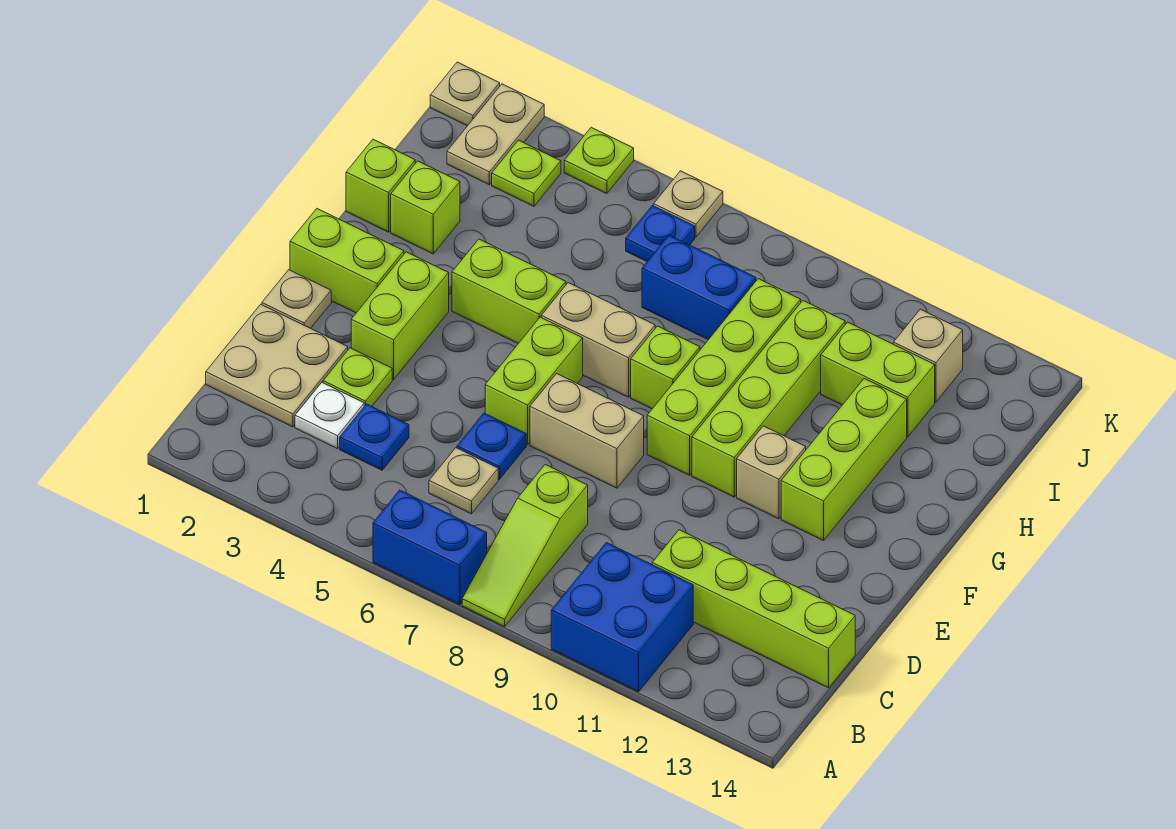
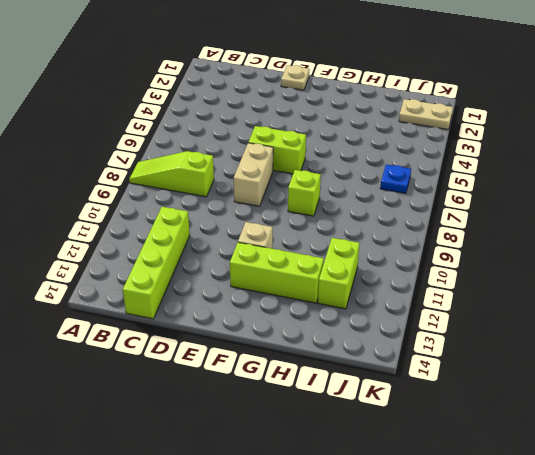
none -> blue 1x2 brick [373,490,487,605]
none -> blue 2x2 brick [551,543,693,692]
none -> tan 2x2 plate [206,304,348,427]
none -> white 1x1 plate [295,383,364,449]

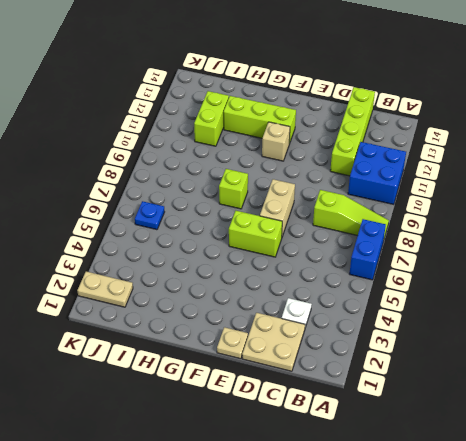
none -> blue 1x1 plate [340,404,409,470]
none -> tan 1x1 plate [429,448,498,514]
none -> lime 1x1 plate [323,348,392,406]
none -> blue 1x1 plate [457,413,526,479]

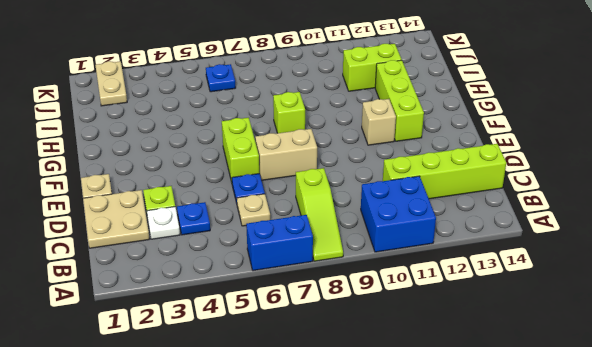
none -> lime 1x2 brick [351,252,449,379]
none -> lime 1x2 brick [290,209,404,313]
none -> lime 1x4 brick [647,279,801,475]
none -> lime 1x4 brick [692,301,845,497]

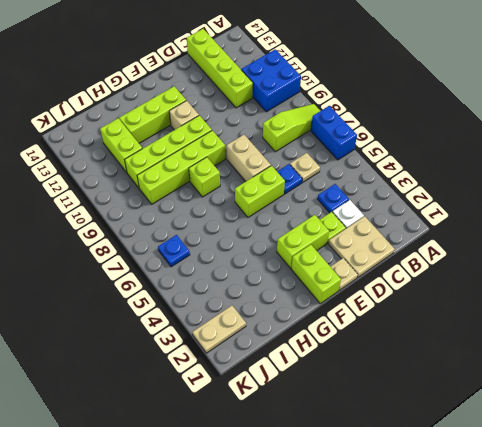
none -> lime 1x2 brick [452,239,566,344]
none -> tan 1x2 brick [541,283,655,397]
none -> lime 1x1 brick [346,139,415,232]
none -> lime 1x1 brick [391,161,460,254]

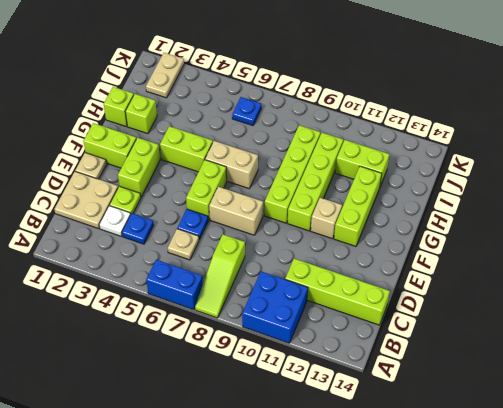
none -> lime 1x1 brick [631,326,700,409]
none -> blue 1x2 brick [642,235,756,340]
none -> lime 1x1 plate [492,140,561,206]
none -> tan 1x1 brick [893,309,963,402]

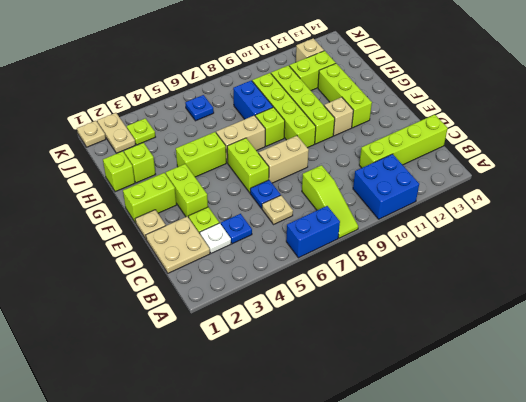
blue 1x2 brick [233,80,273,119] -> blue 1x2 brick turned to [642,235,756,340]
none -> lime 1x1 plate [564,127,634,194]
none -> tan 1x1 plate [654,171,723,237]

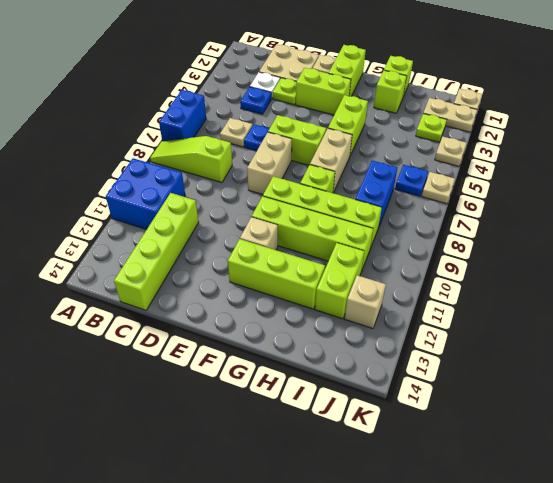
tan 1x1 plate [435,136,467,166] -> lime 1x1 plate [564,127,634,194]

